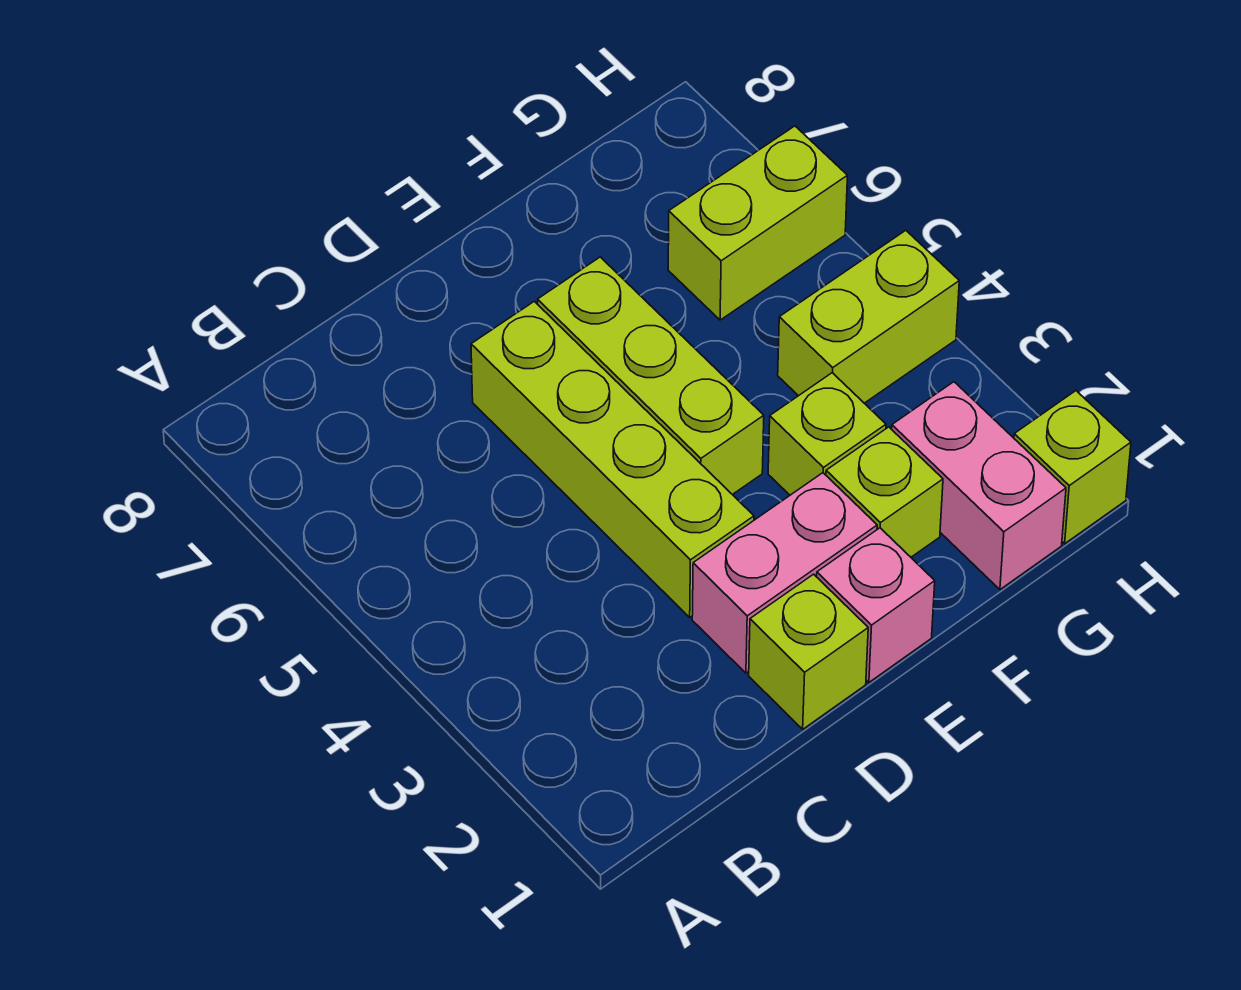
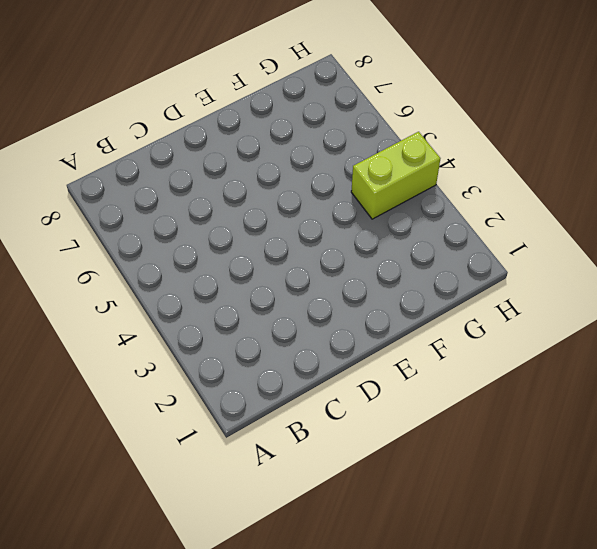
none -> lime 1x1 brick [749,574,868,729]
none -> pink 1x2 brick [692,473,877,673]

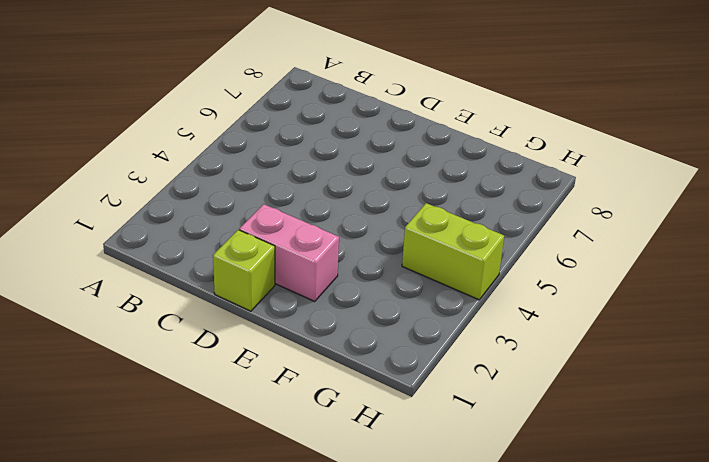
none -> lime 1x4 brick [471,301,754,617]
none -> pink 1x1 brick [817,528,935,682]

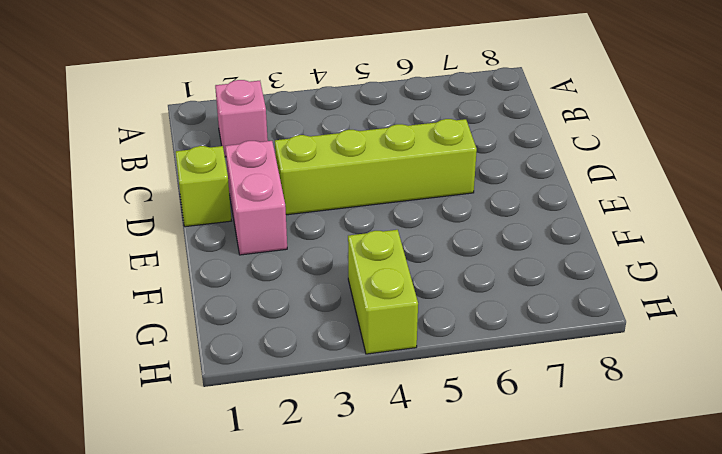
pink 1x1 brick [215,80,268,157] -> pink 1x1 brick moved to [817,528,935,682]
none -> lime 1x3 brick [538,257,764,495]
none -> lime 1x1 brick [826,427,943,557]

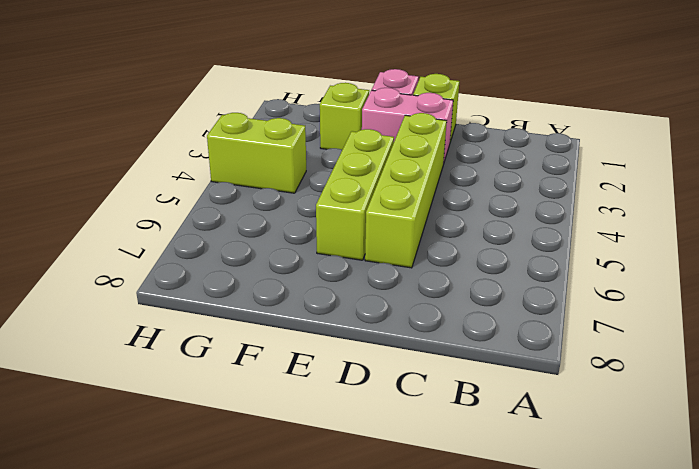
none -> lime 1x1 brick [768,373,886,495]
none -> pink 1x2 brick [892,382,1066,589]

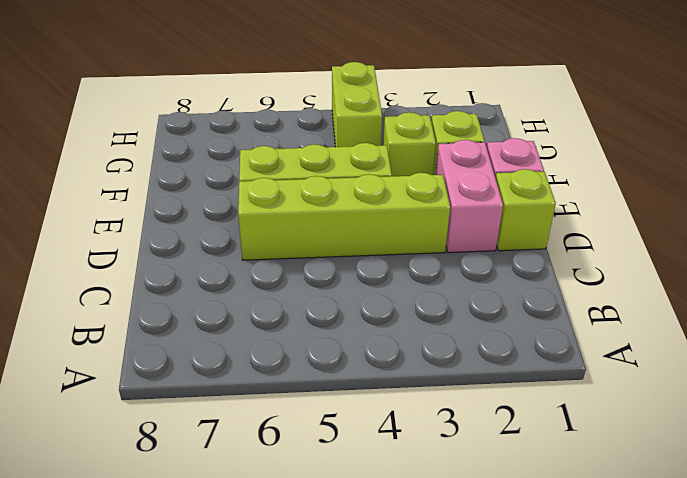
none -> pink 1x2 brick [892,382,1066,589]
none -> lime 1x2 brick [668,126,847,320]

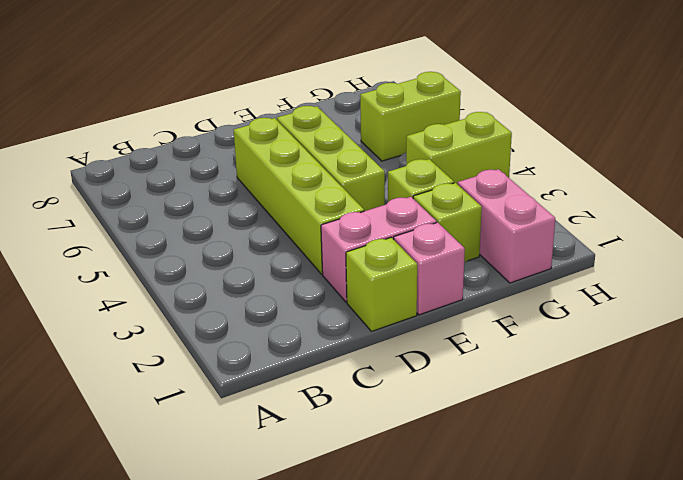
none -> lime 1x1 brick [1014,391,1131,544]

